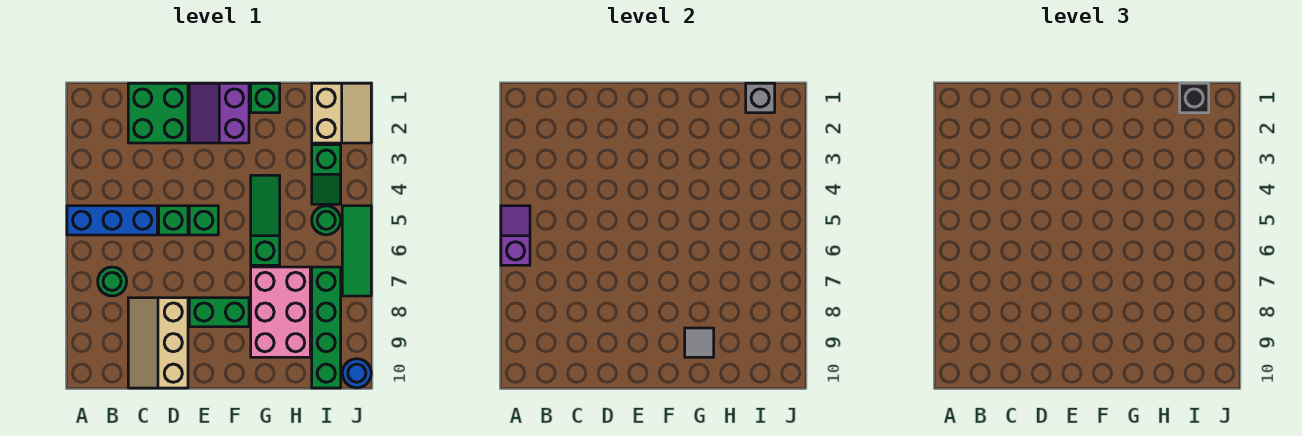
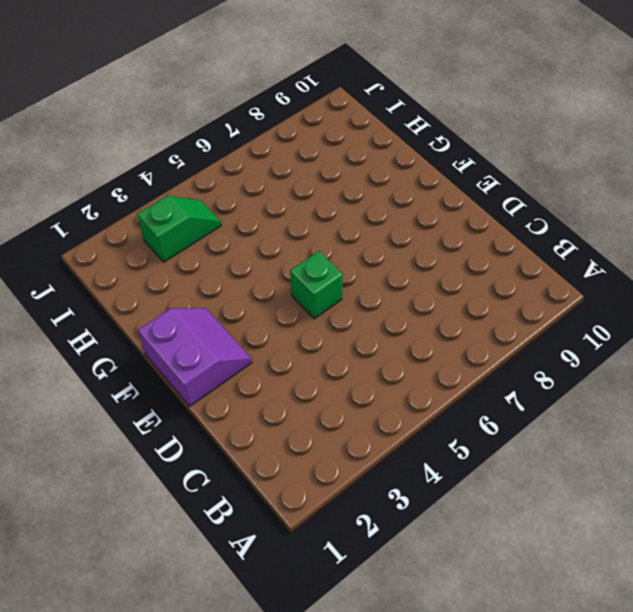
purple 2x2 slope [138,308,252,407] -> purple 2x2 slope turned to [189,83,249,143]
none -> blue 1x3 brick [67,206,157,235]
none -> green 1x1 round brick [98,267,127,296]
none -> green 2x2 brick [128,83,188,143]

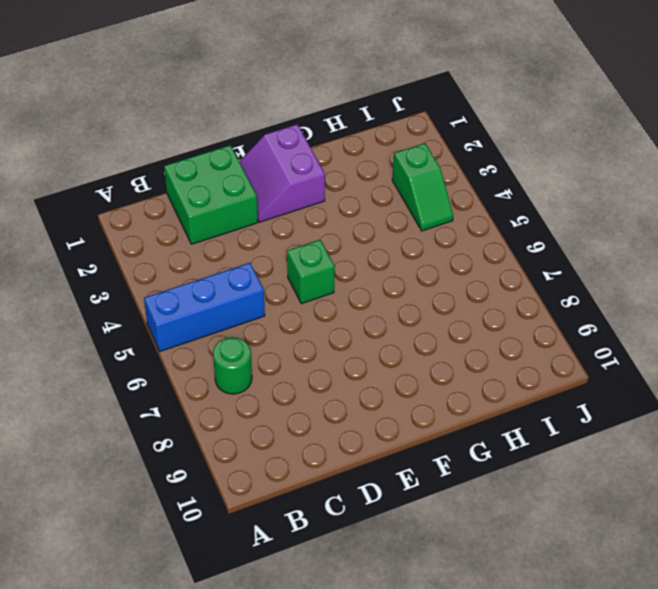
none -> tan 2x3 slope [128,298,188,388]
none -> green 1x1 brick [159,206,188,235]
none -> green 1x2 brick [189,298,249,327]

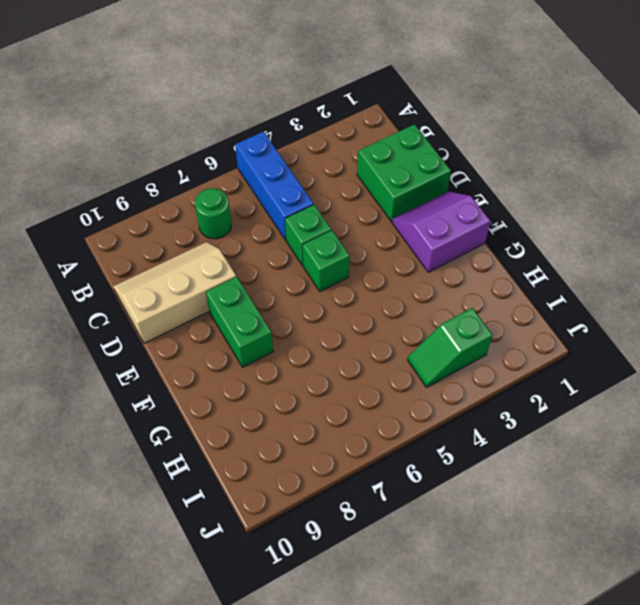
none -> green 1x1 brick [251,83,280,113]
none -> green 1x3 slope [251,175,280,265]
none -> pink 2x3 brick [251,267,310,357]

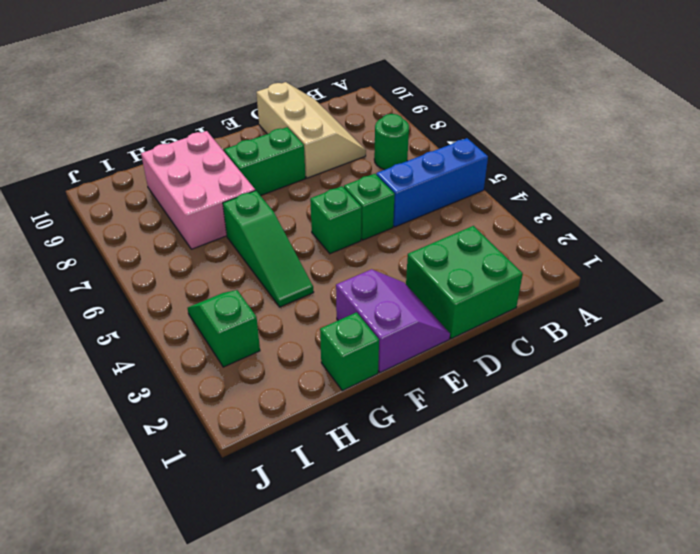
none -> tan 2x2 slope [312,83,371,143]
none -> green 1x1 round brick [312,206,341,235]
none -> green 1x4 brick [312,267,341,388]

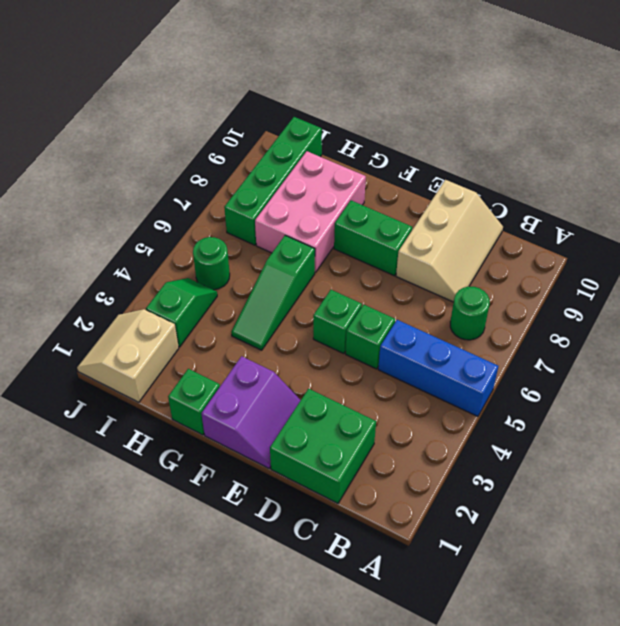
none -> green 1x3 tile [342,206,371,296]
none -> blue 1x1 round brick [342,359,371,388]
none -> purple 1x2 slope [501,206,530,265]

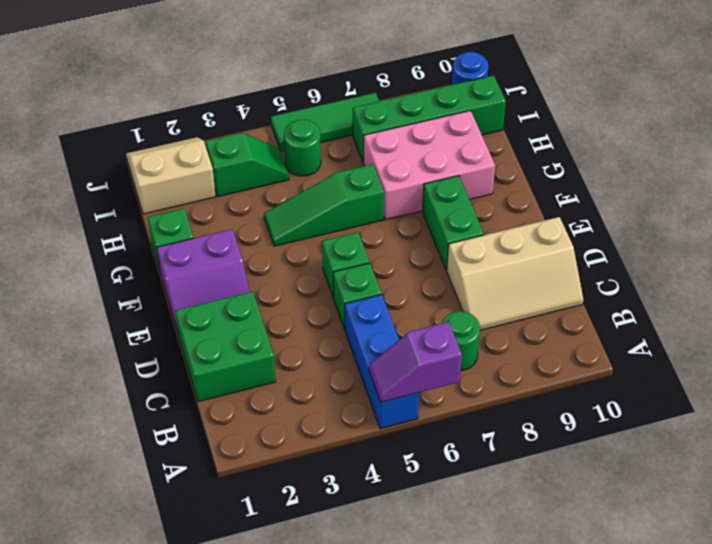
none -> grey 1x1 tile [685,328,714,357]
none -> grey 1x1 brick [746,83,775,113]
none -> black 1x1 brick [1180,83,1209,113]

